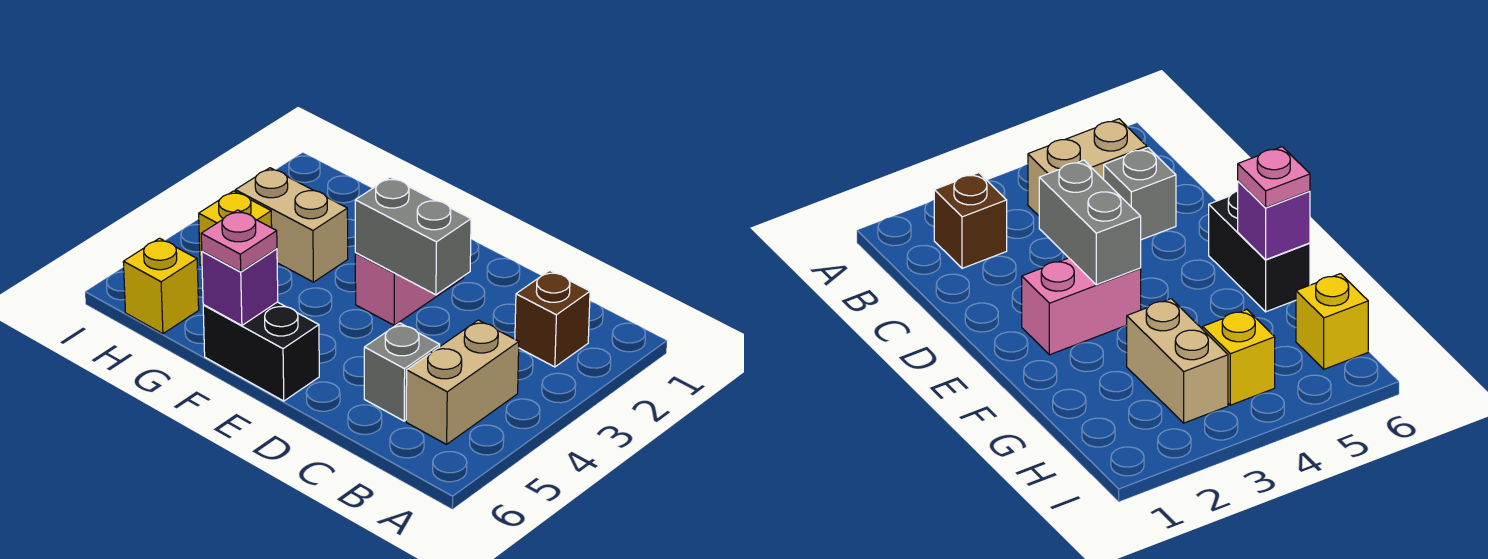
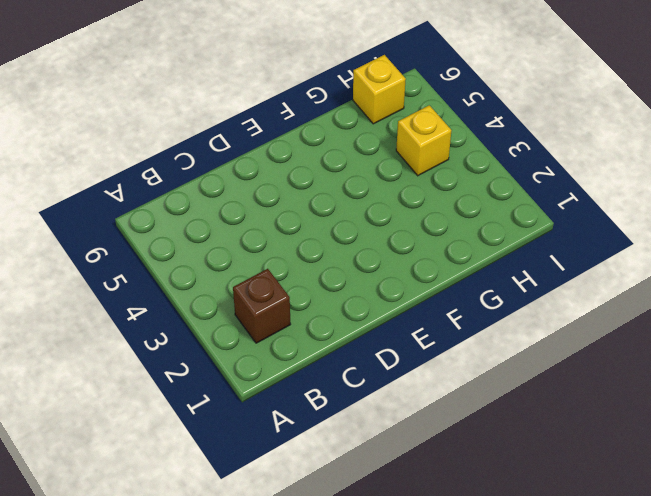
none -> tan 1x2 brick [406,320,519,444]
none -> grey 1x1 brick [364,323,440,421]

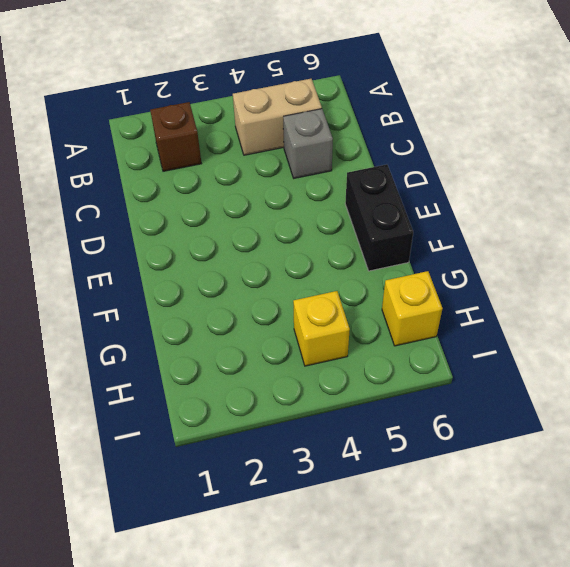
none -> pink 1x2 brick [355,253,464,325]
none -> tan 1x2 brick [235,168,348,282]

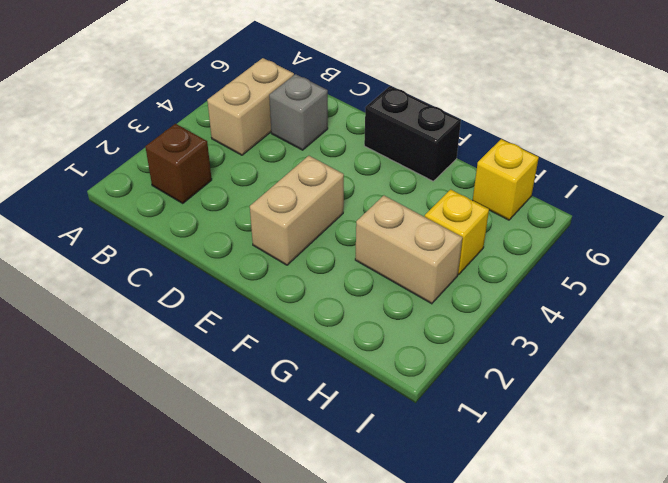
tan 1x2 brick [250,156,344,265] -> pink 1x2 brick [355,253,464,325]
none -> grey 1x2 brick [355,177,471,295]
none -> purple 1x1 brick [202,249,278,325]

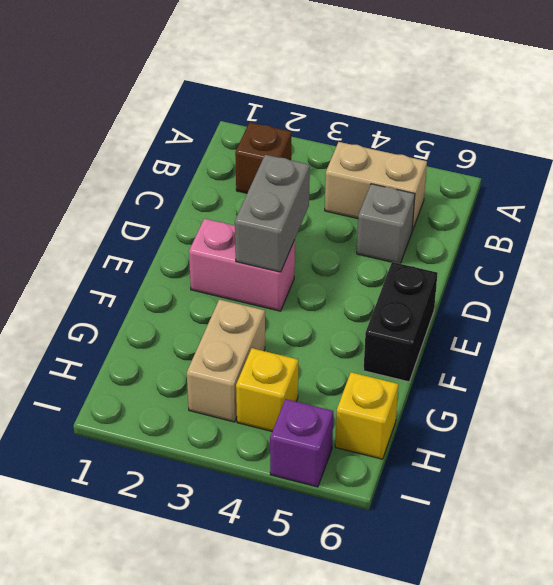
purple 1x1 brick [270,399,333,487] -> purple 1x1 brick moved to [202,249,278,325]
none -> pink 1x1 plate [201,210,277,272]

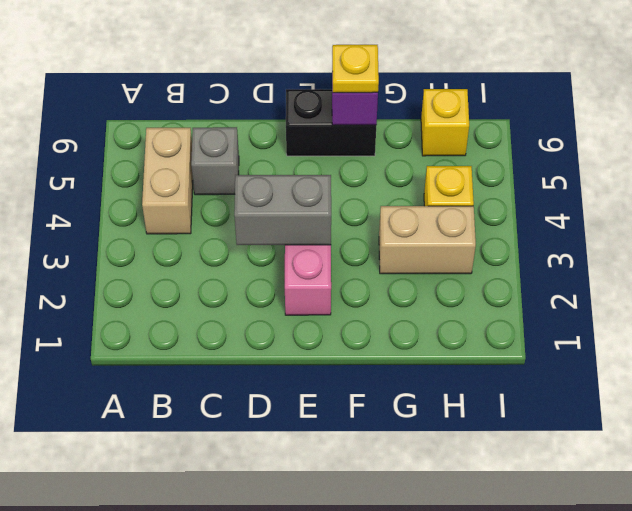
yellow 1x1 plate [332,45,379,93] -> pink 1x1 plate [201,210,277,272]
none -> brown 1x1 brick [515,270,590,367]

